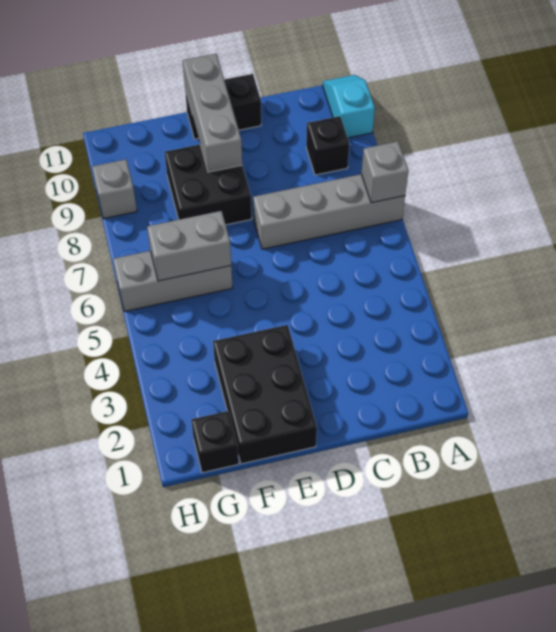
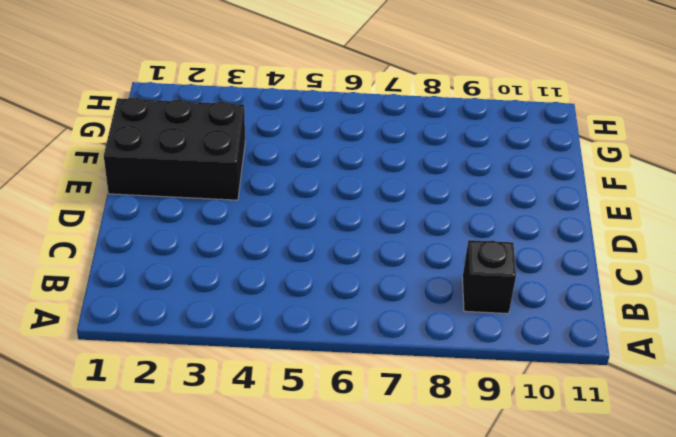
none -> grey 1x4 brick [253,174,405,249]
none -> cyan 1x2 slope [323,75,375,138]
none -> black 1x2 brick [185,74,261,139]

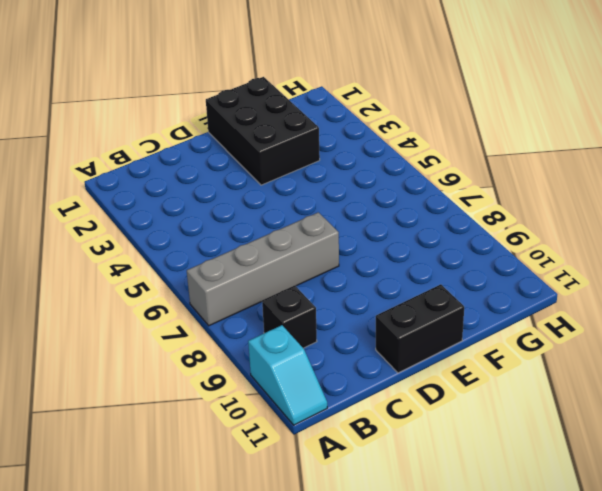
none -> black 2x2 brick [165,145,252,225]
none -> grey 1x3 brick [113,251,233,312]
none -> black 1x1 brick [191,411,239,473]

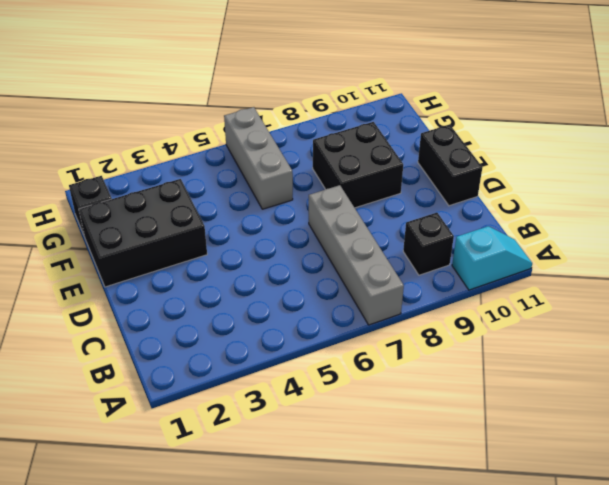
none -> grey 1x1 brick [92,159,137,219]
none -> grey 1x1 brick [361,141,409,203]
none -> grey 1x3 brick [183,54,242,172]

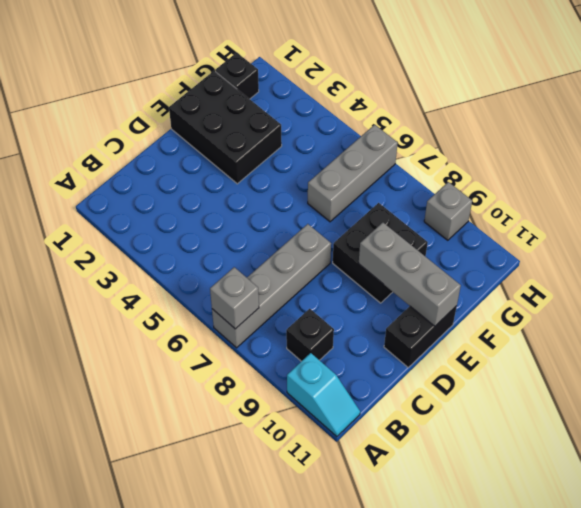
none -> grey 1x2 brick [147,211,231,281]

